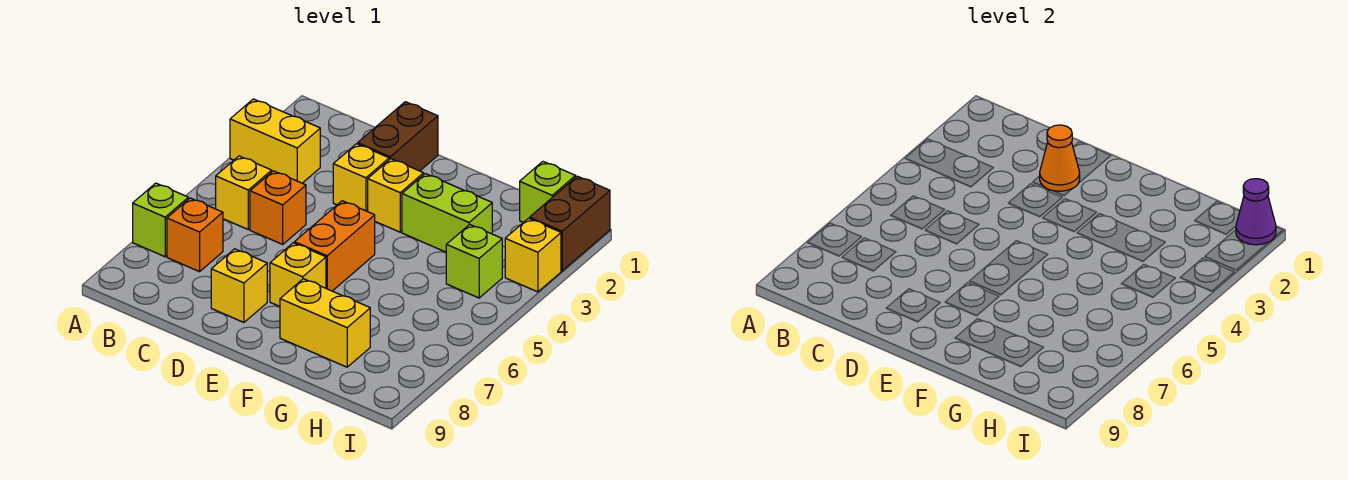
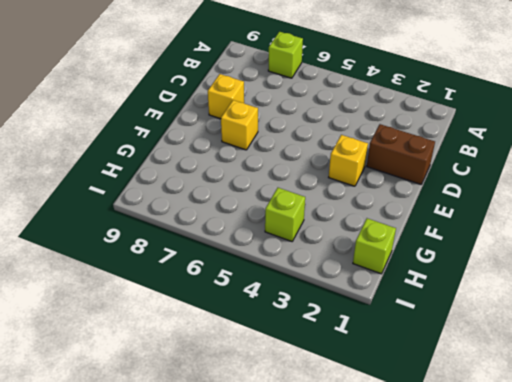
none -> yellow 1x2 brick [230,99,320,183]
none -> yellow 1x1 brick [216,156,272,229]
none -> orange 1x1 brick [167,198,223,272]

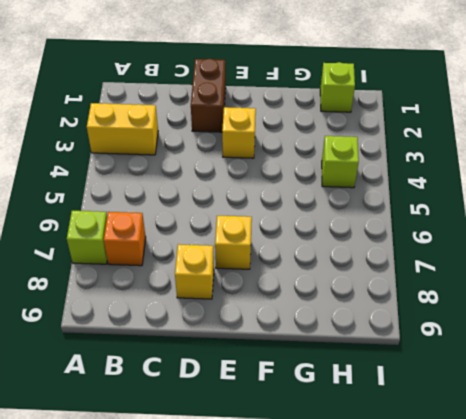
none -> yellow 1x1 brick [216,156,272,229]
none -> orange 1x1 brick [250,171,306,244]
none -> yellow 1x1 brick [333,144,389,212]

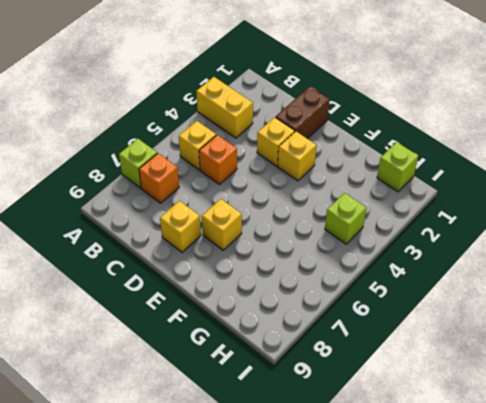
none -> orange 1x2 brick [294,201,375,291]
none -> lime 1x2 brick [402,174,492,252]
none -> yellow 1x2 brick [280,279,370,367]

